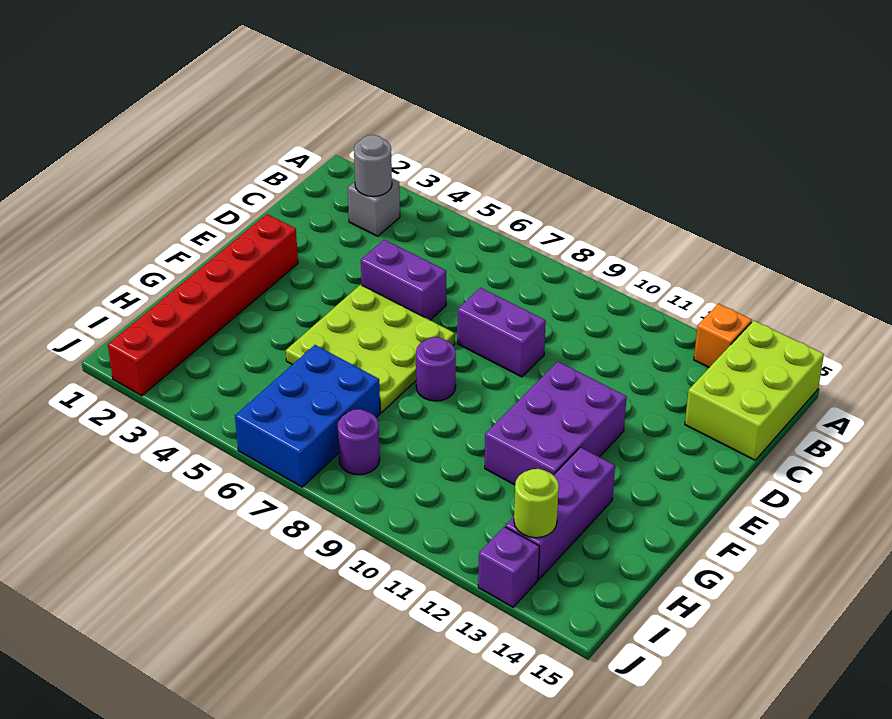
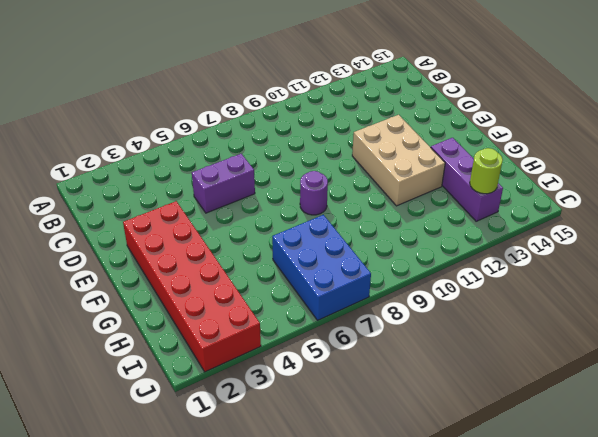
red 2x6 brick [123,201,261,372] -> red 1x6 brick [108,214,298,396]
tan 2x3 brick [352,115,445,206] -> purple 2x3 brick [485,362,627,485]
none -> orange 1x1 brick [694,304,752,367]
none -> lime 2x3 brick [685,320,824,460]
none -> grey 1x1 brick [348,179,400,236]

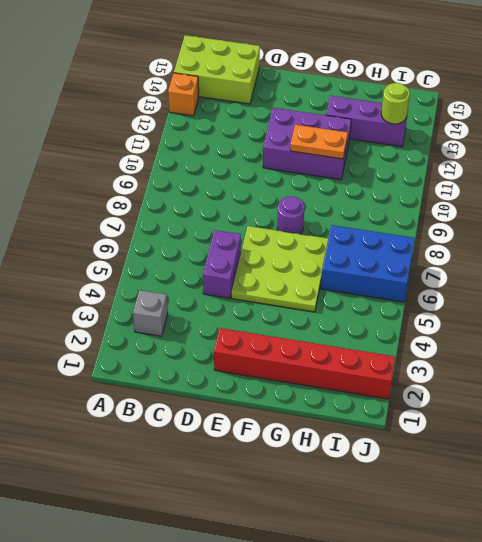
orange 1x2 plate [290,125,348,159] -> none
none -> purple 1x2 brick [457,288,546,377]
none -> purple 1x1 round brick [337,409,380,475]
none -> purple 1x1 brick [478,527,539,607]

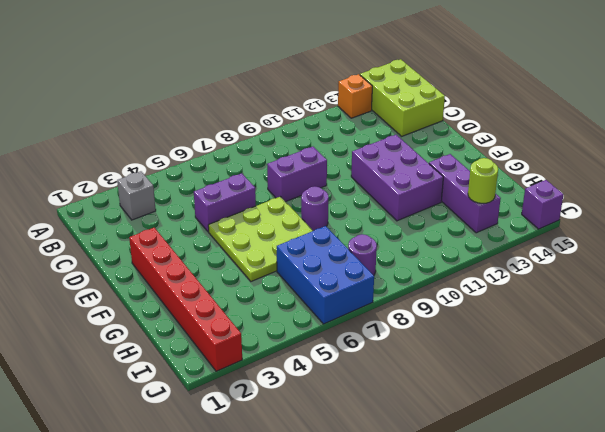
purple 1x1 brick [522,180,563,229] -> purple 1x1 brick moved to [478,527,539,607]
none -> grey 1x1 round brick [354,135,392,196]

